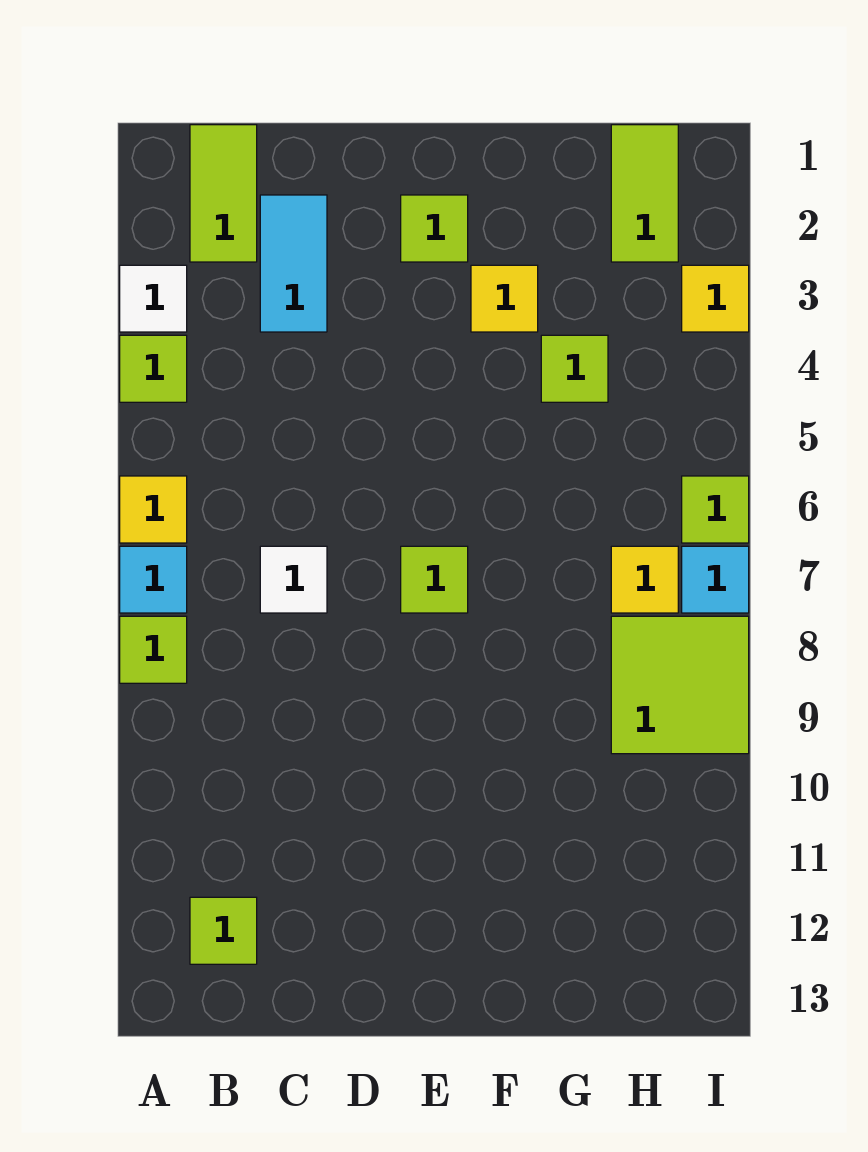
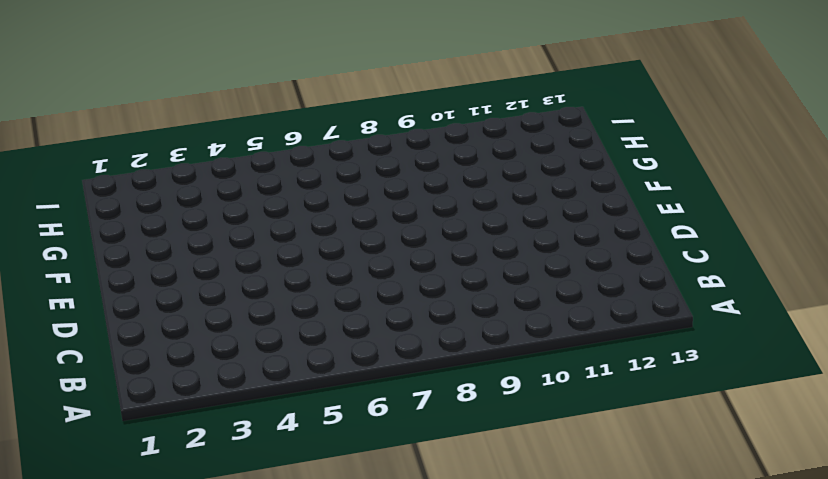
none -> white 1x1 tile [120,265,187,332]
none -> lime 1x1 tile [120,335,187,402]
none -> yellow 1x1 tile [120,476,187,543]

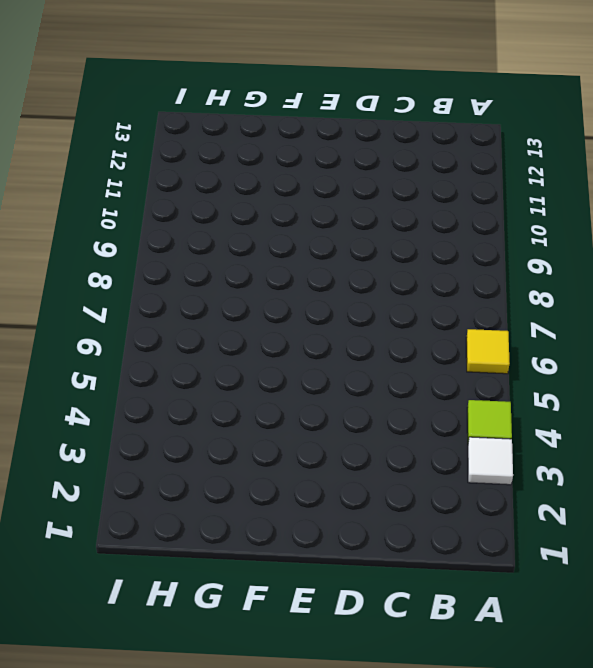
none -> cyan 1x1 tile [120,546,187,613]
none -> lime 1x1 tile [120,616,187,683]
none -> lime 1x2 tile [190,125,257,262]

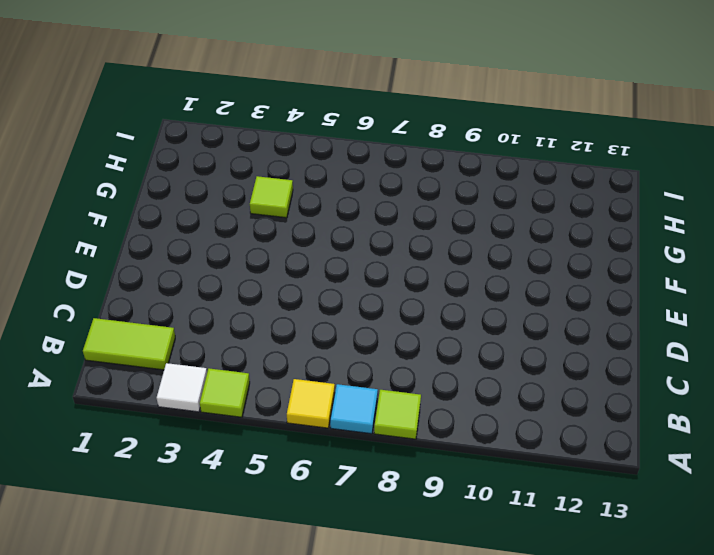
none -> lime 1x1 tile [190,897,257,964]
none -> cyan 1x2 tile [260,195,327,332]
none -> white 1x1 tile [260,546,327,613]

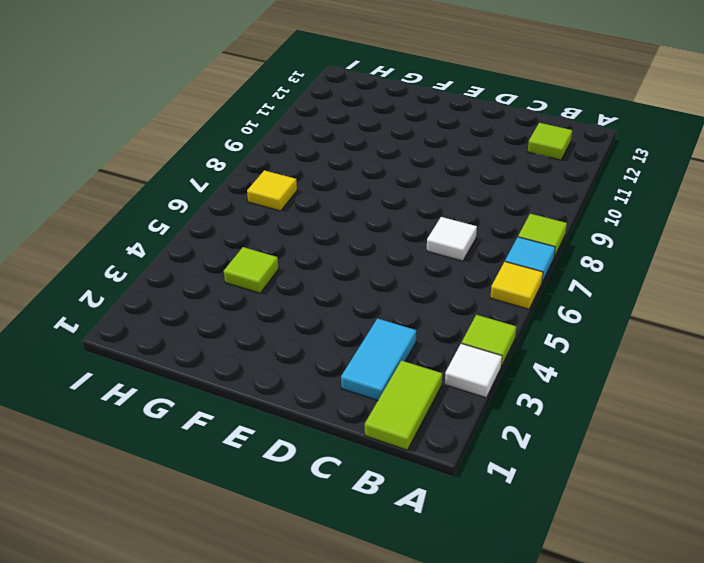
none -> lime 1x1 tile [401,195,468,262]
none -> lime 1x1 tile [401,546,468,613]
none -> yellow 1x1 tile [471,265,538,332]

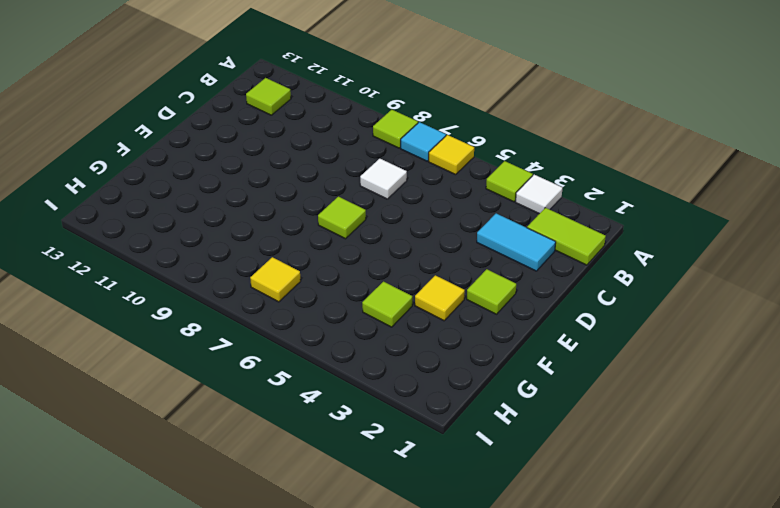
none -> lime 1x2 tile [611,125,678,262]
none -> lime 2x2 tile [611,616,749,754]
none -> yellow 1x1 tile [682,265,749,332]

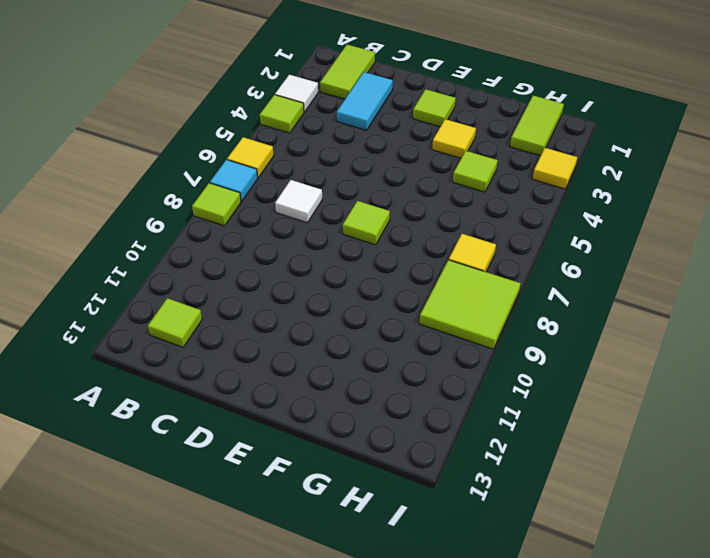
none -> lime 1x1 tile [682,476,749,543]
none -> cyan 1x1 tile [682,546,749,613]

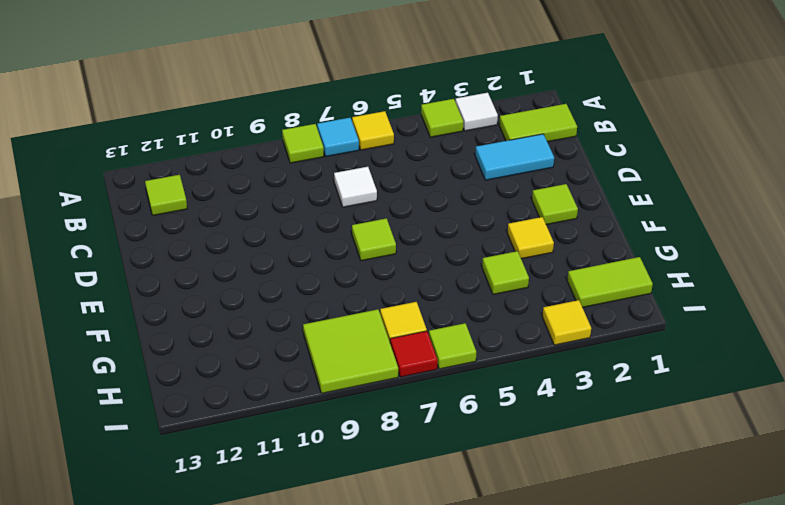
red 1x1 tile [390,331,438,377] -> cyan 1x1 tile [682,546,749,613]

